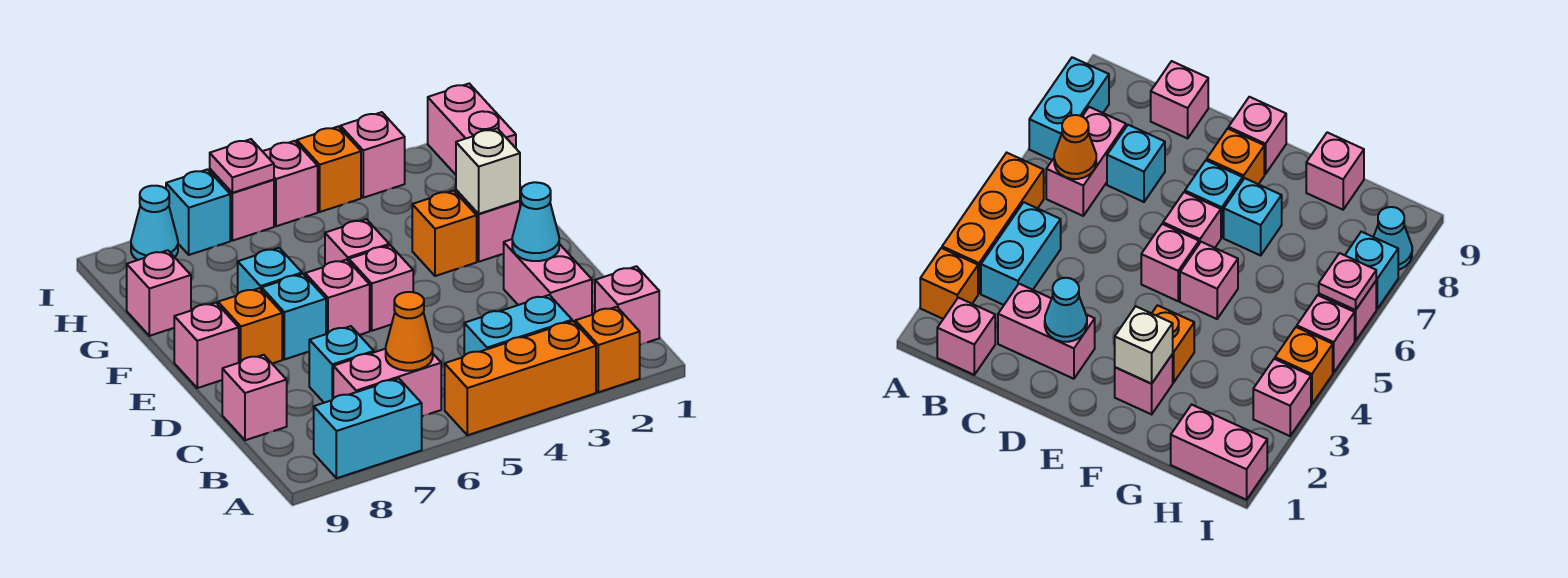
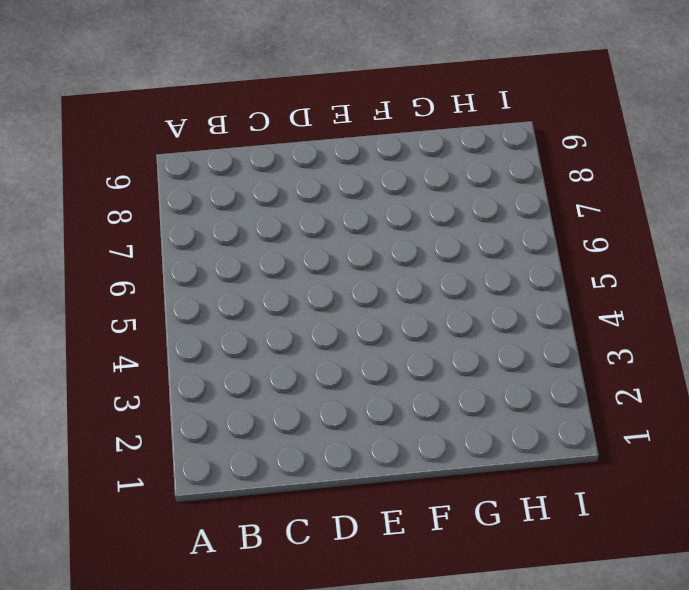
none -> orange 1x1 brick [575,307,640,392]
none -> orange 1x3 brick [445,321,596,435]
none -> cyan 1x2 brick [314,378,422,478]
none -> pink 1x1 brick [595,266,659,345]

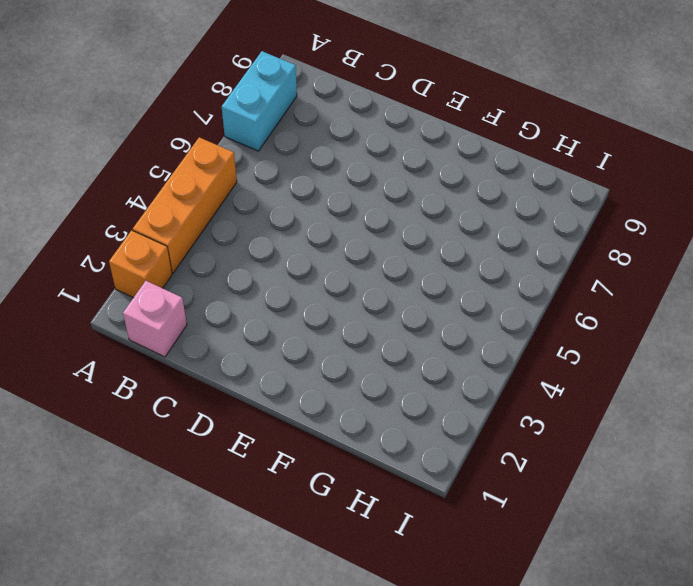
none -> cyan 1x2 brick [464,295,572,356]
none -> pink 1x2 brick [333,349,441,416]
none -> pink 1x2 brick [504,239,592,322]
none -> cyan 1x1 brick [309,326,374,403]

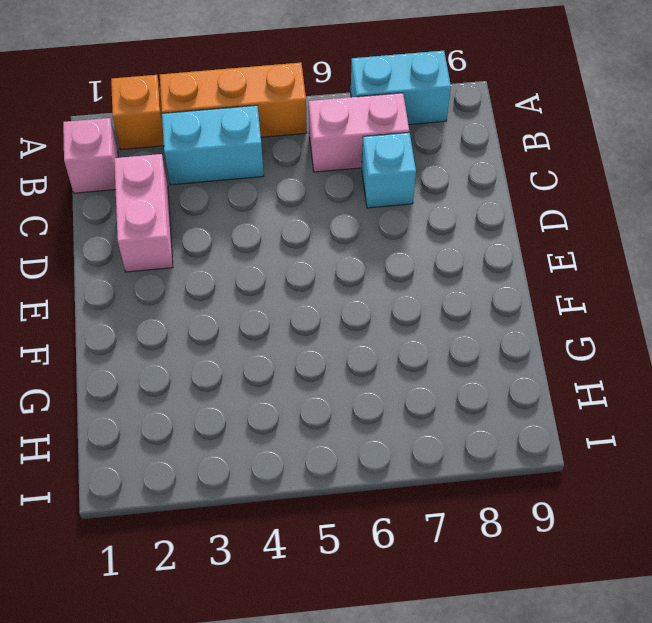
none -> pink 1x1 brick [222,355,287,440]
none -> pink 1x1 brick [349,245,413,331]
none -> pink 1x1 brick [305,260,370,335]
none -> cyan 1x1 brick [262,274,326,359]

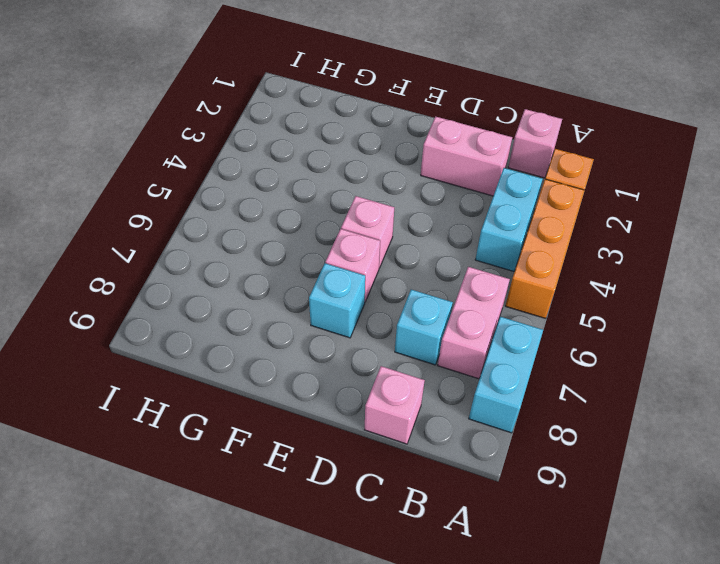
none -> orange 1x1 brick [218,288,282,364]
none -> pink 1x1 brick [174,303,239,388]
none -> pink 1x1 brick [456,190,520,262]
none -> orange 1x1 brick [412,190,477,276]

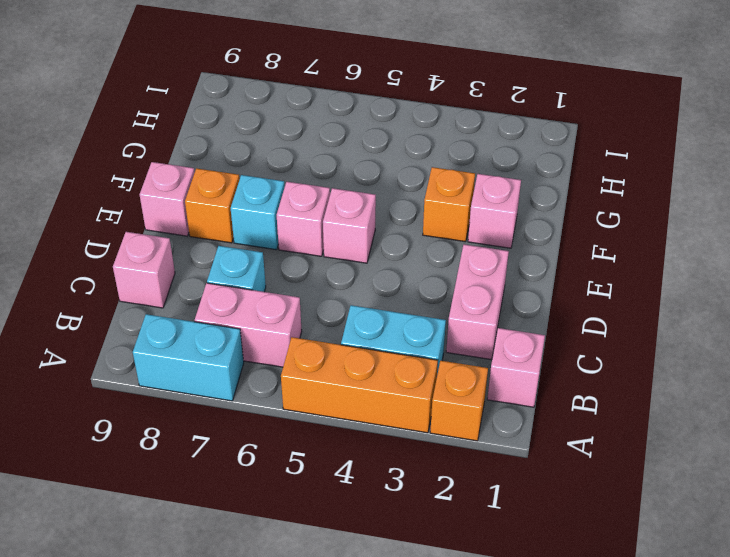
none -> pink 1x1 brick [325,219,389,265]
none -> cyan 1x1 brick [238,248,302,293]
none -> pink 1x1 brick [127,250,191,336]
none -> pink 1x2 brick [428,84,516,175]

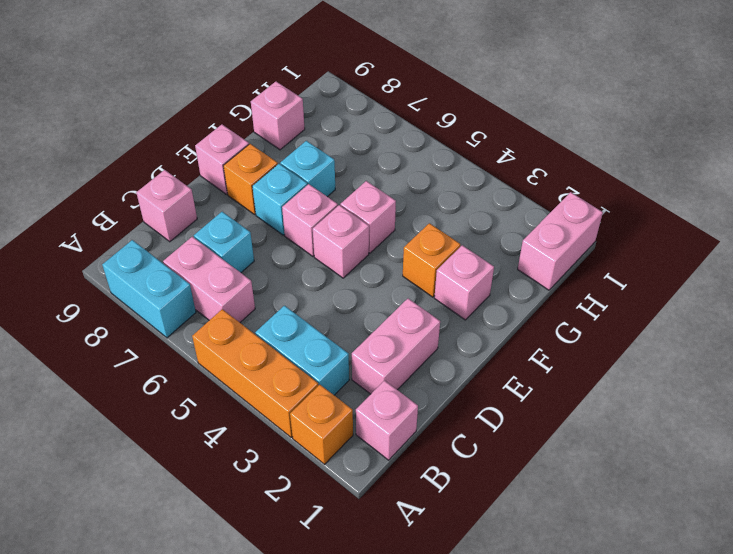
none -> pink 1x1 brick [340,112,405,198]
none -> orange 1x1 brick [297,127,361,212]
none -> pink 1x1 brick [263,141,318,226]
none -> pink 1x1 brick [210,169,274,241]

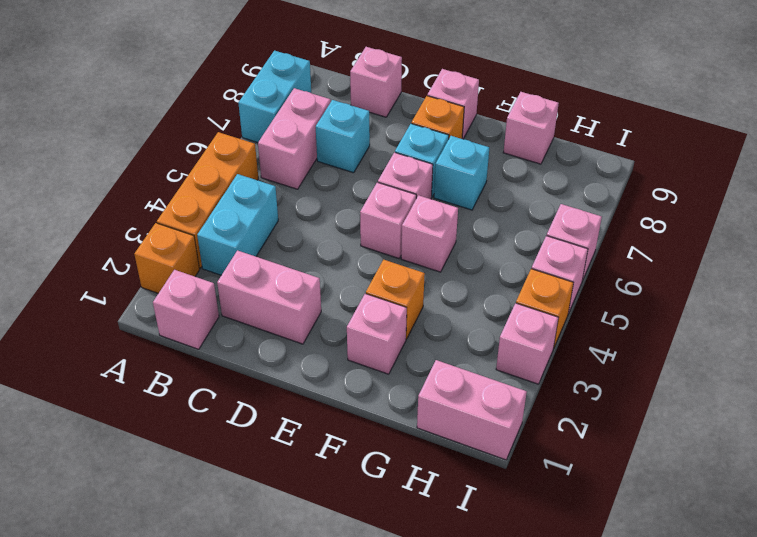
none -> cyan 1x1 brick [166,169,230,255]
none -> cyan 1x1 cone [131,186,178,260]
none -> orange 1x1 cone [386,292,433,371]
none -> cyan 1x1 cone [512,182,559,261]

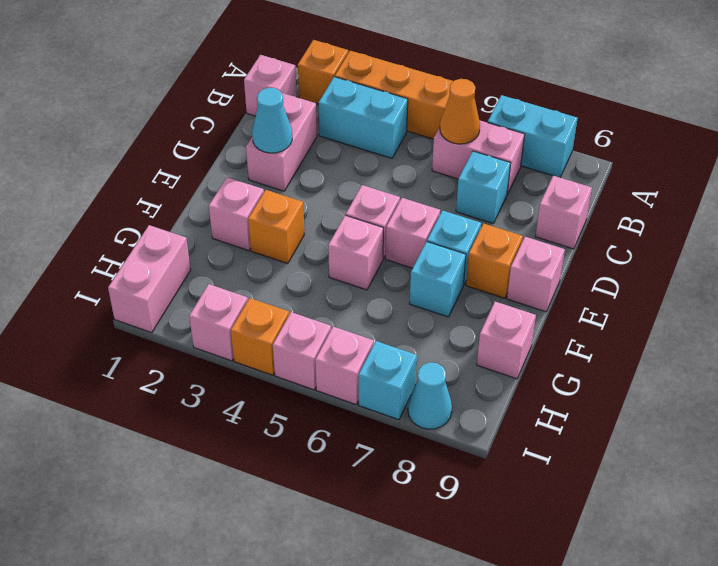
none -> white 1x1 brick [456,128,520,214]
none -> pink 1x1 plate [210,139,274,193]

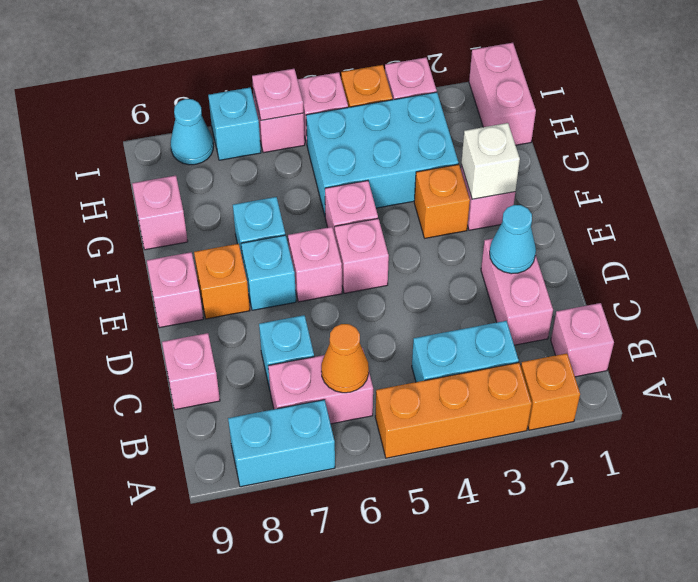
cyan 2x3 brick [306,92,458,215] -> none

